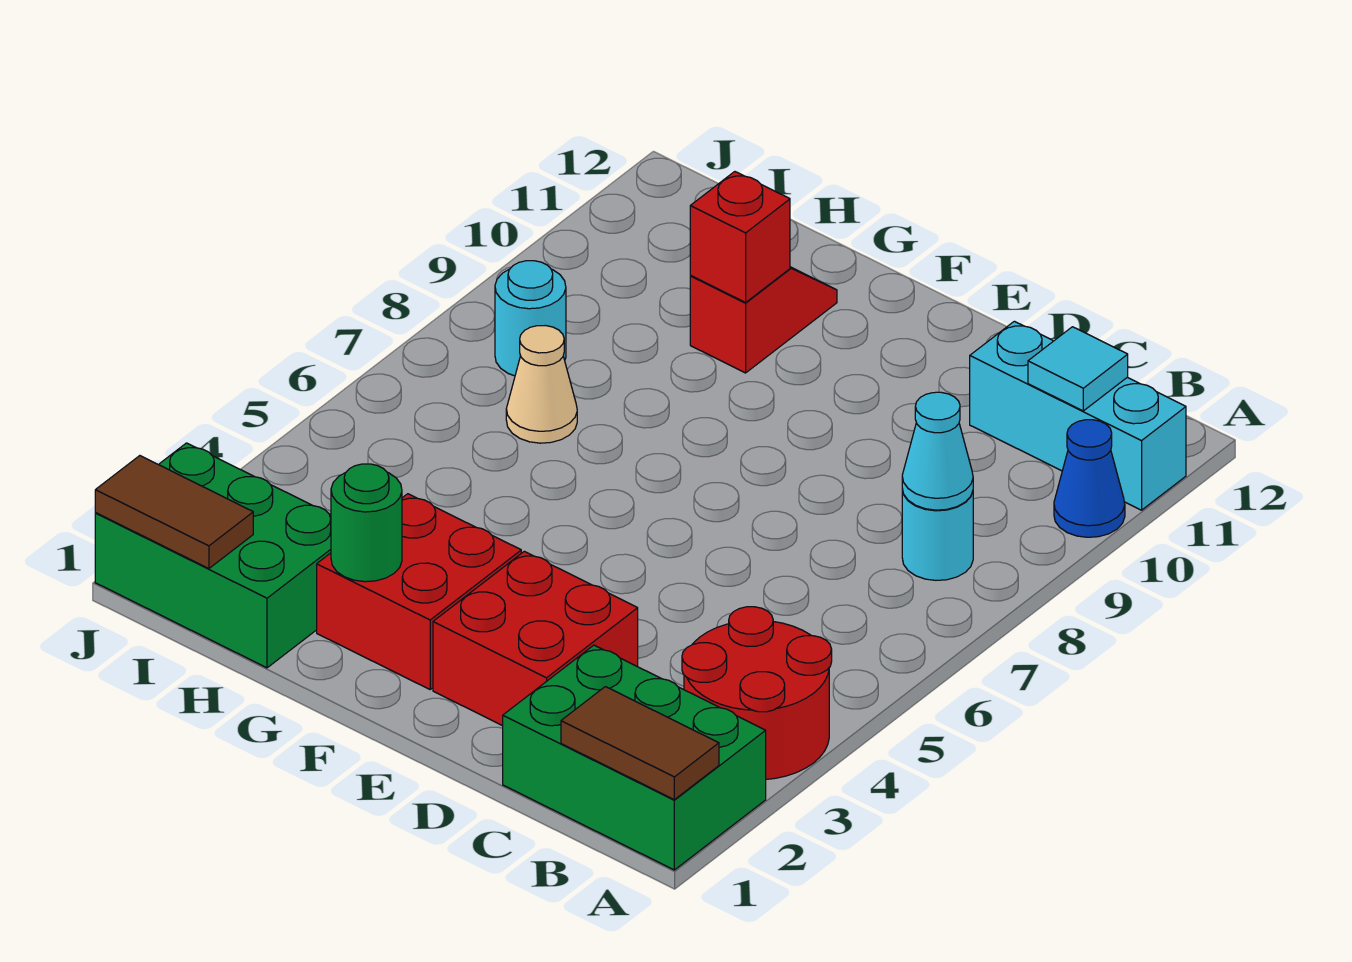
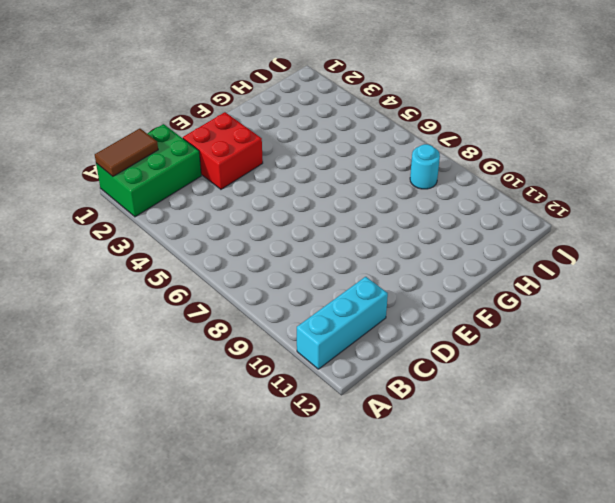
none -> red 2x2 round brick [682,607,832,779]
none -> blue 1x1 cone [1054,420,1125,537]
none -> cyan 1x1 round brick [902,489,973,580]

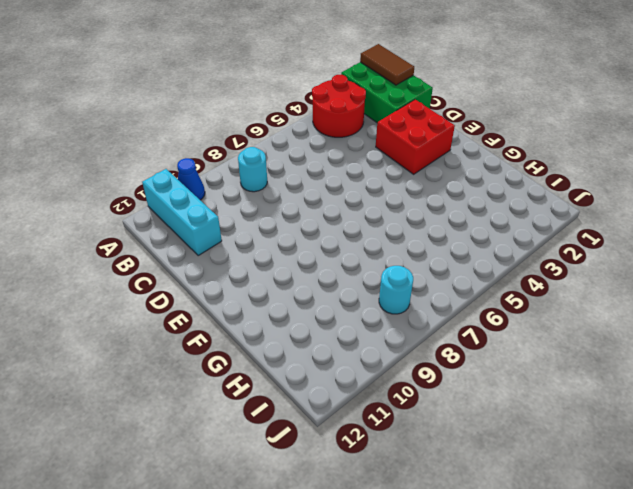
none -> red 2x2 brick [317,494,521,689]
none -> red 1x2 slope [690,267,837,373]
none -> green 2x3 brick [95,443,331,668]

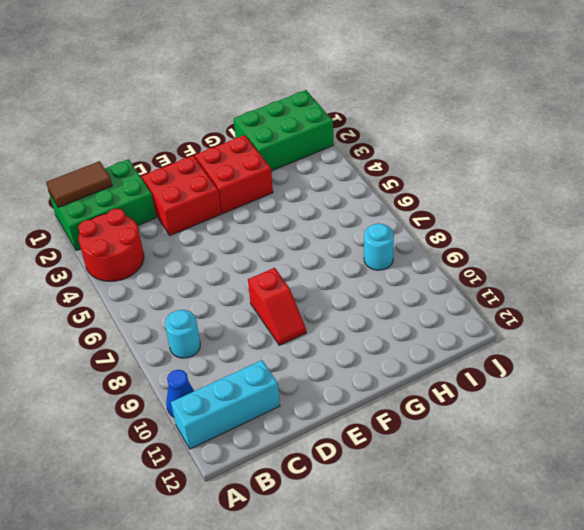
red 1x2 slope [248,268,306,345] -> red 1x2 slope moved to [690,267,837,373]
none -> tan 1x1 cone [506,326,577,443]
none -> cyan 1x1 cone [902,392,973,510]
none -> cyan 1x1 tile [1028,327,1128,411]

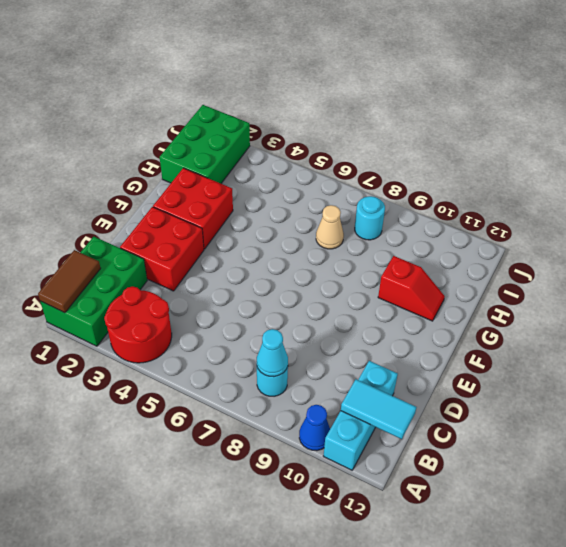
cyan 1x2 tile [341,379,416,439] -> cyan 1x1 tile [1028,327,1128,411]
none -> green 1x1 round brick [331,464,402,582]
none -> red 1x1 brick [690,172,790,302]
none -> brown 1x2 tile [95,456,253,569]

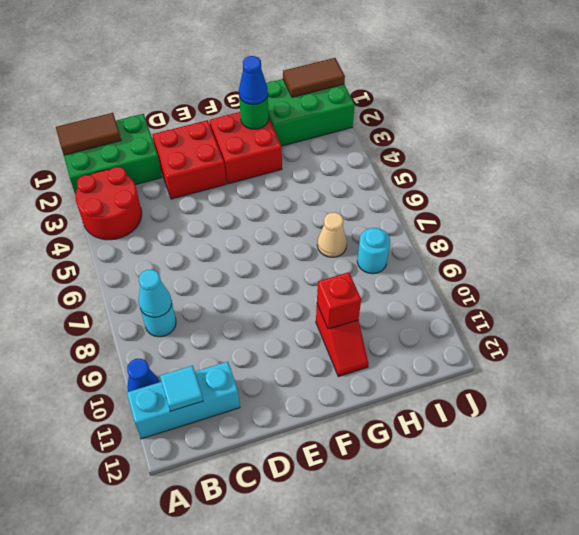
blue 1x1 cone [239,56,268,105] -> none

